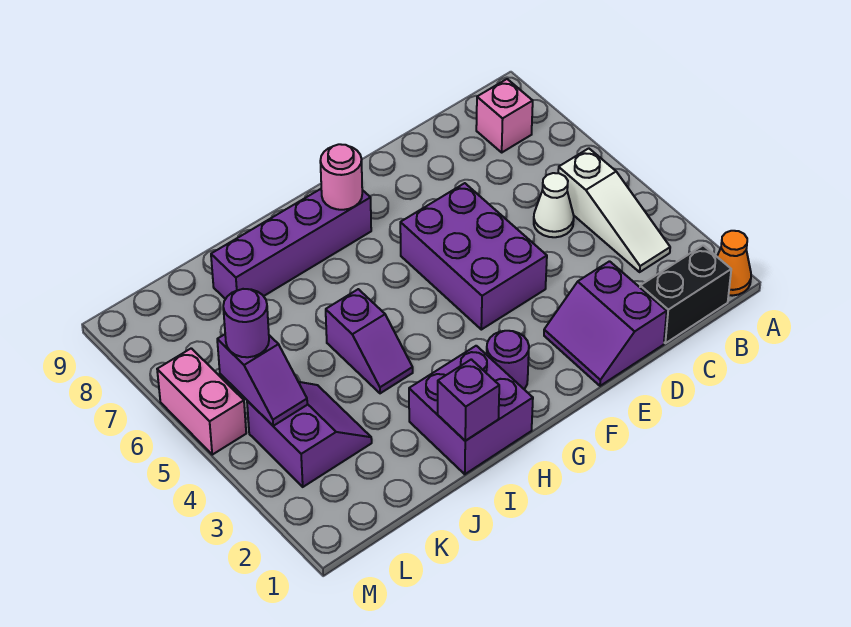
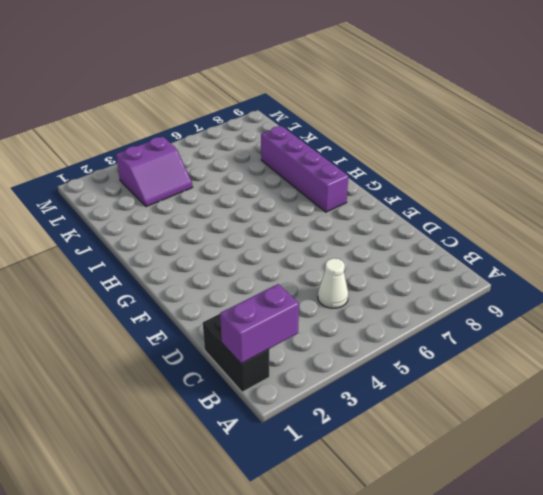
purple 1x2 brick [220,284,299,364] -> none
none -> orange 1x1 cone [717,231,751,296]
none -> white 1x3 slope [558,148,670,272]
none -> pink 1x1 brick [476,79,533,152]

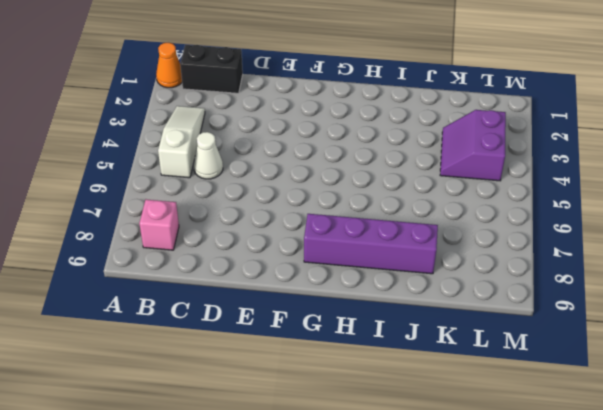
none -> purple 2x2 slope [544,261,667,386]
none -> purple 2x3 brick [400,183,547,330]
none -> purple 1x1 round brick [487,331,529,389]

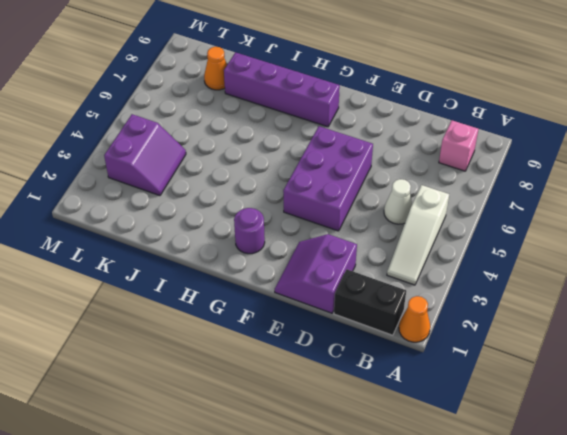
orange 1x1 cone [204,47,227,90] -> none
none -> purple 2x2 brick [409,346,533,474]
none -> purple 1x2 slope [326,289,413,393]
none -> pink 1x2 brick [157,348,246,455]

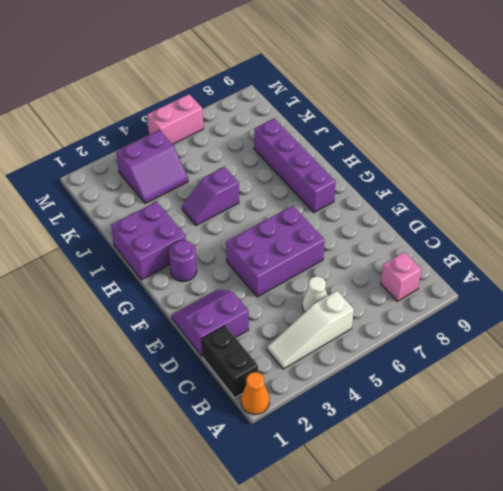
none -> pink 1x1 round brick [320,144,362,210]
none -> purple 1x1 brick [438,359,499,441]
none -> purple 1x2 slope [217,334,307,426]

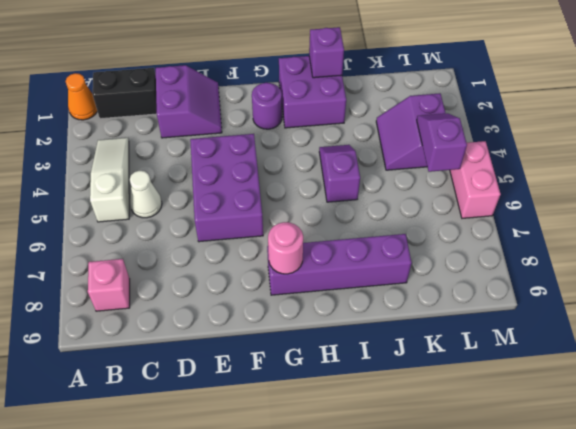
none -> purple 1x1 round brick [223,289,269,357]

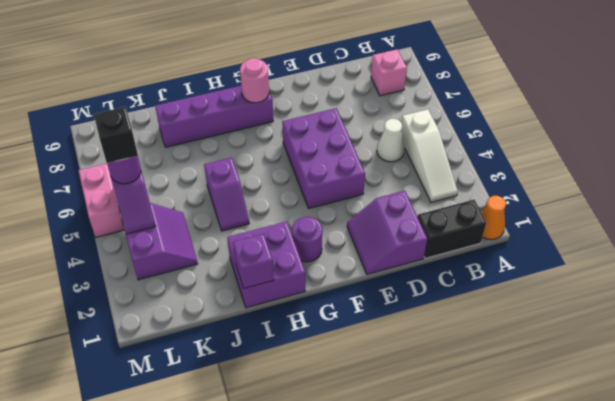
black 1x1 brick [94,107,138,163] -> none

